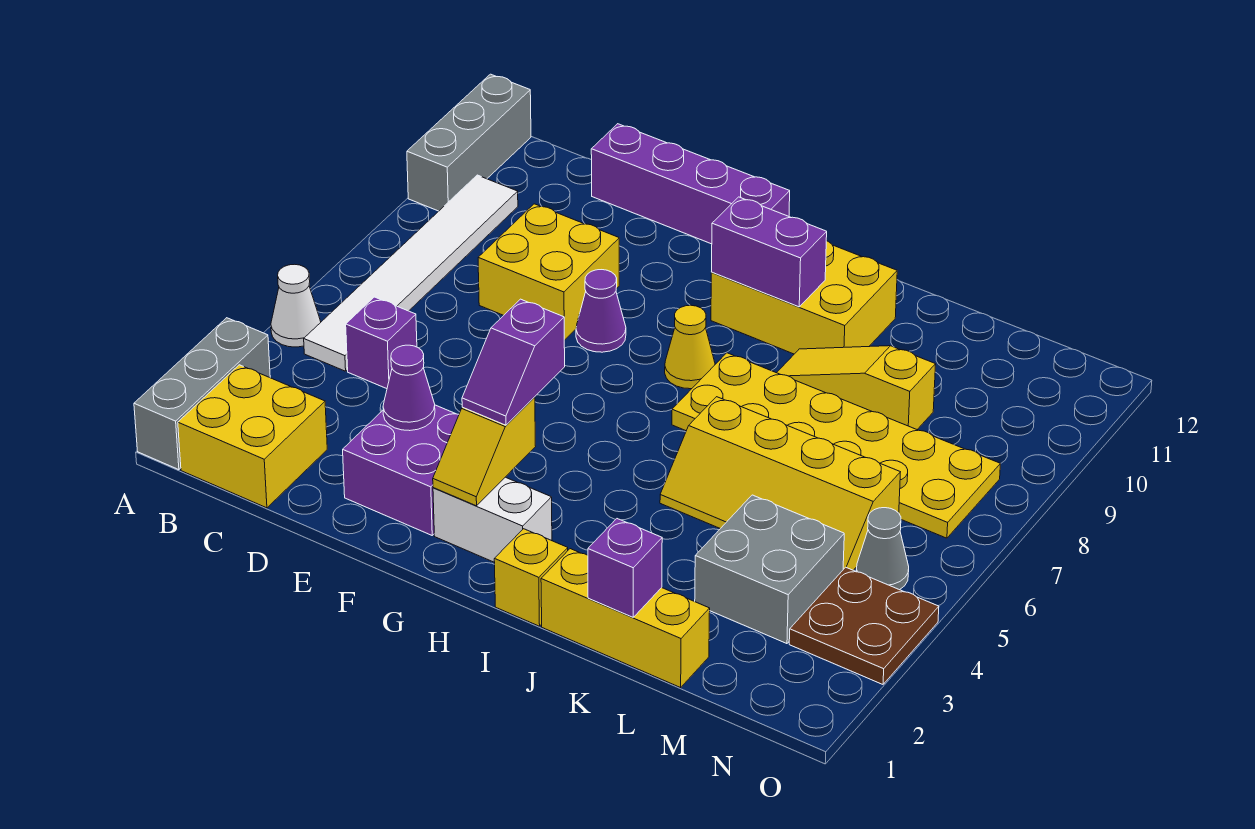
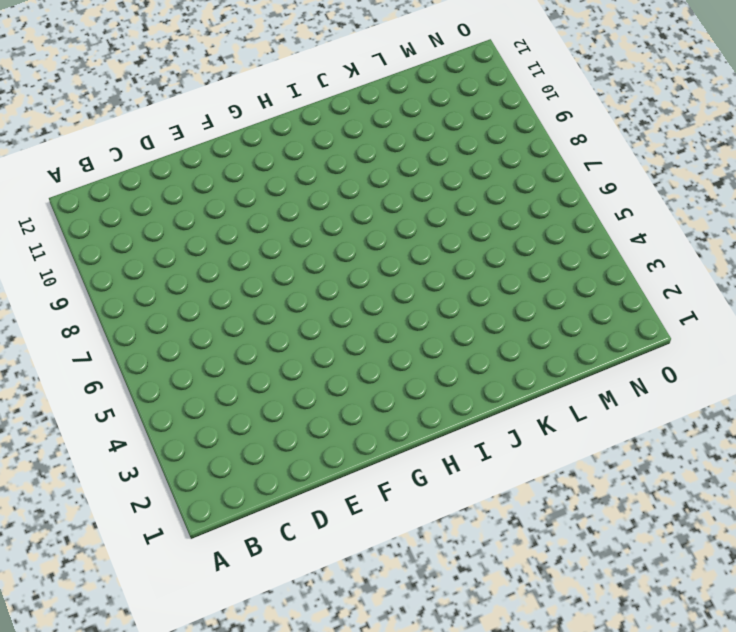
none -> grey 1x3 brick [134,318,270,470]
none -> white 1x1 cone [271,264,321,347]
none -> grey 1x3 brick [407,74,531,211]

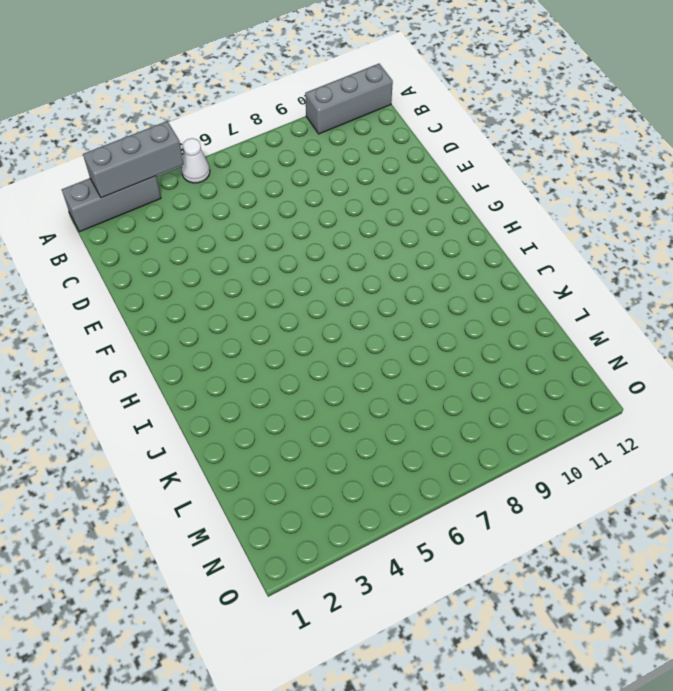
grey 1x3 brick [83,121,184,198] -> none
none -> yellow 2x2 brick [178,365,327,508]
none -> white 1x6 tile [304,175,518,371]
none -> purple 1x1 brick [346,297,417,389]

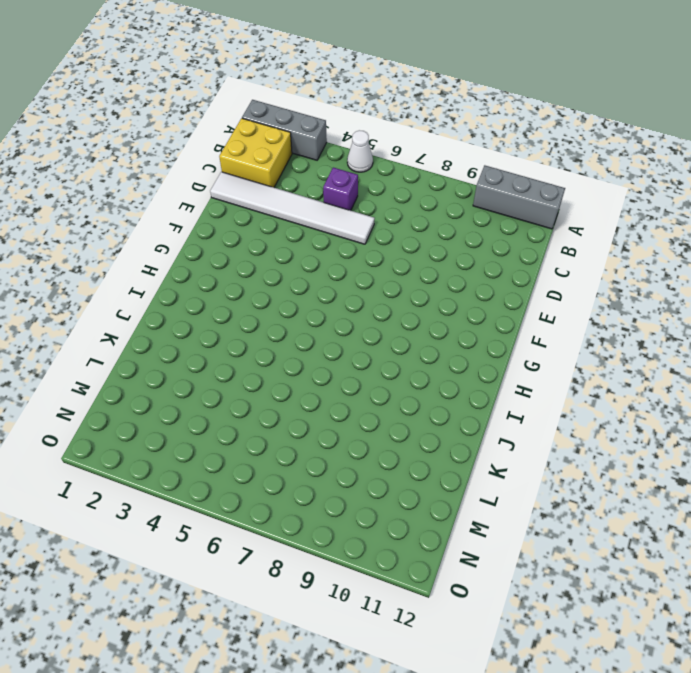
white 1x6 tile [210,172,375,244] -> white 1x6 tile moved to [304,175,518,371]
none -> yellow 2x2 brick [478,204,619,340]
none -> purple 1x4 brick [591,124,790,244]
none -> purple 2x2 brick [343,405,459,535]

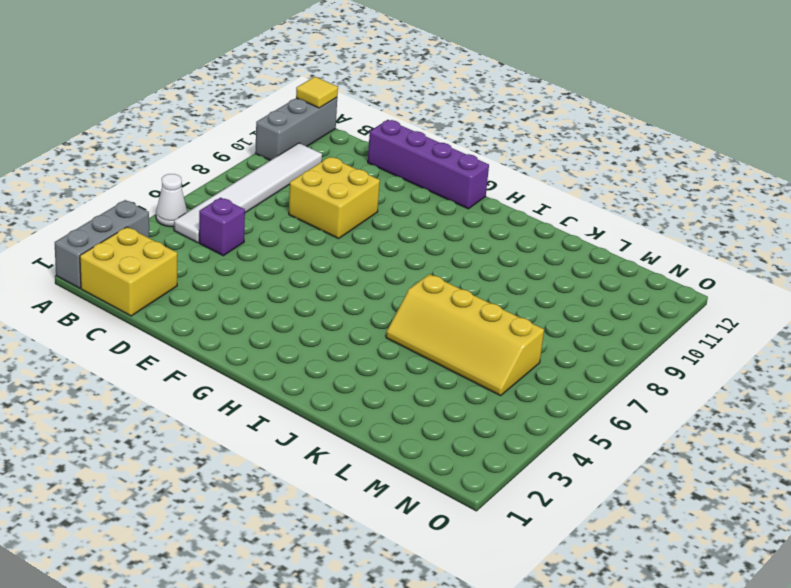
yellow 1x1 tile [296,77,338,108] -> none
none -> purple 2x2 brick [343,405,459,535]
none -> purple 1x1 cone [576,270,626,352]
none -> white 1x2 brick [433,477,552,562]

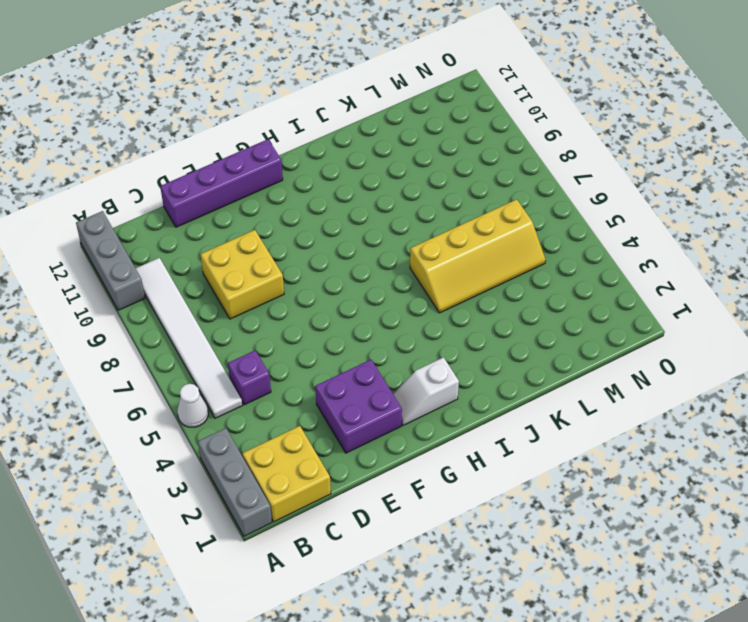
white 1x2 slope [393,357,459,425] -> white 1x2 brick [433,477,552,562]
none -> purple 1x1 cone [576,270,626,352]
none -> yellow 1x1 cone [665,305,715,389]
none -> yellow 2x3 brick [711,241,897,354]

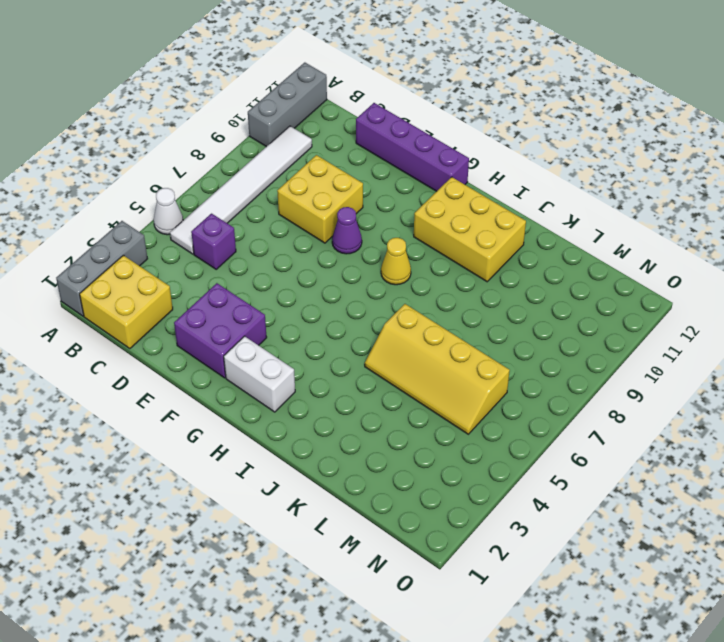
none -> yellow 1x1 brick [494,529,568,626]
none -> yellow 2x6 plate [672,353,1000,538]
none -> yellow 1x3 brick [541,549,710,688]

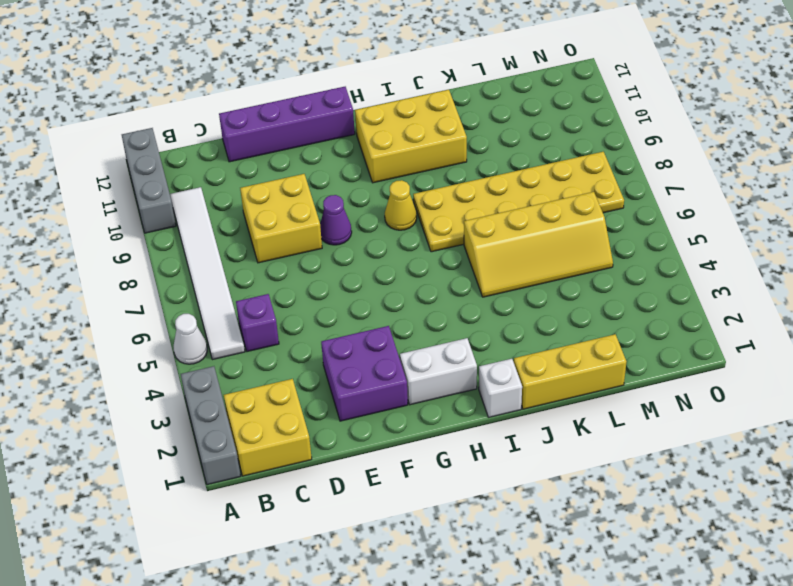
white 1x1 brick [479,359,522,417] -> yellow 1x1 brick [494,529,568,626]
none -> yellow 1x3 slope [777,346,936,429]
none -> grey 2x2 brick [695,495,844,644]
none -> brown 2x2 plate [789,567,939,684]

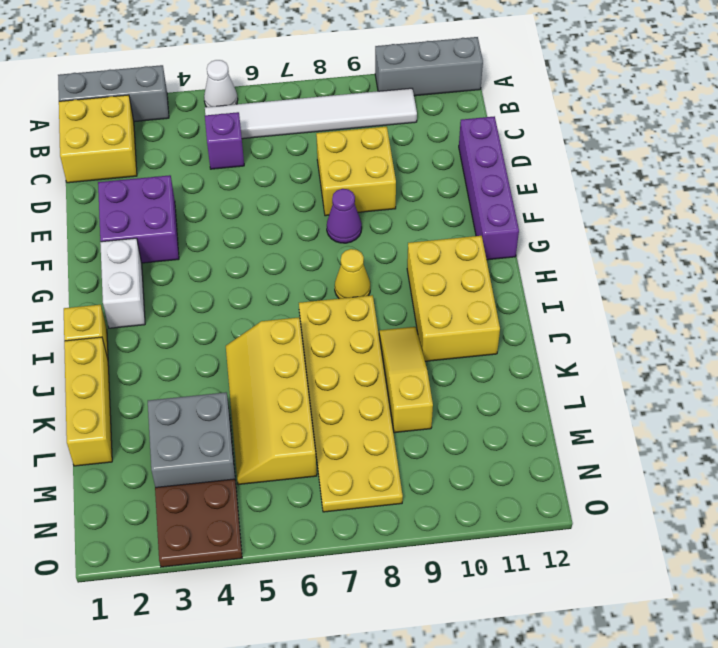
none -> grey 1x1 cone [856,508,909,590]
none -> purple 1x1 cone [383,345,435,431]
none -> yellow 1x2 slope [433,397,536,506]

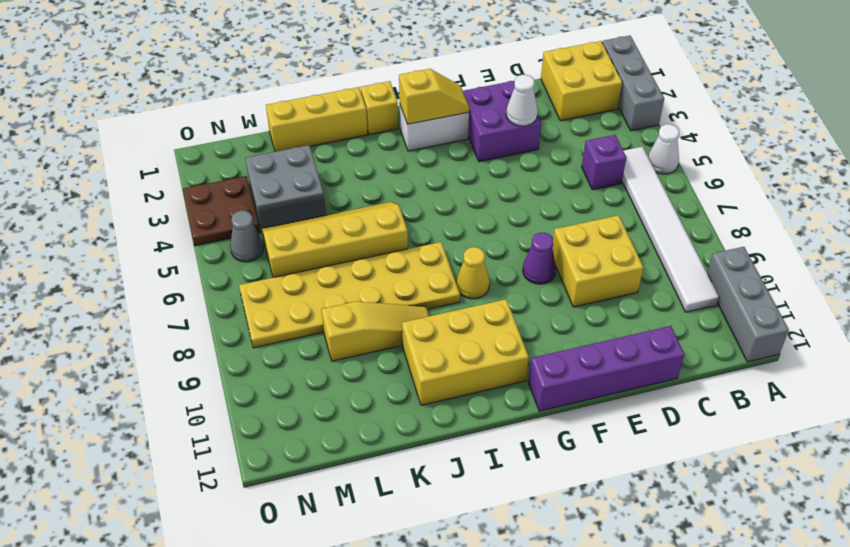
white 1x1 cone [506,75,538,126] -> purple 1x1 cone [383,345,435,431]
yellow 1x2 slope [399,69,469,124] -> yellow 1x2 slope turned to [433,397,536,506]
none -> purple 1x2 brick [712,197,827,307]
none -> purple 1x1 brick [588,519,662,617]
none -> purple 1x2 slope [462,299,565,425]

